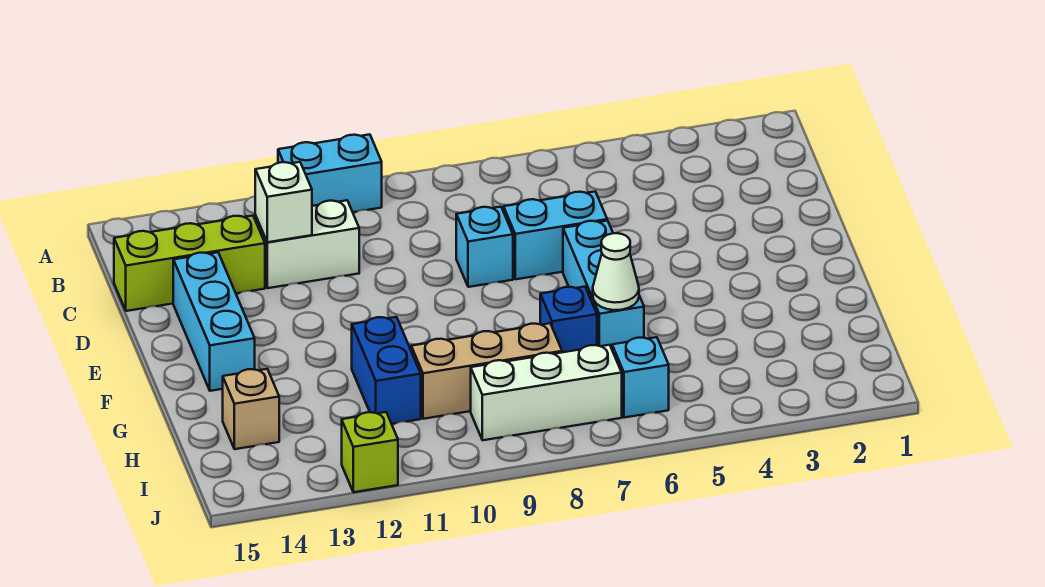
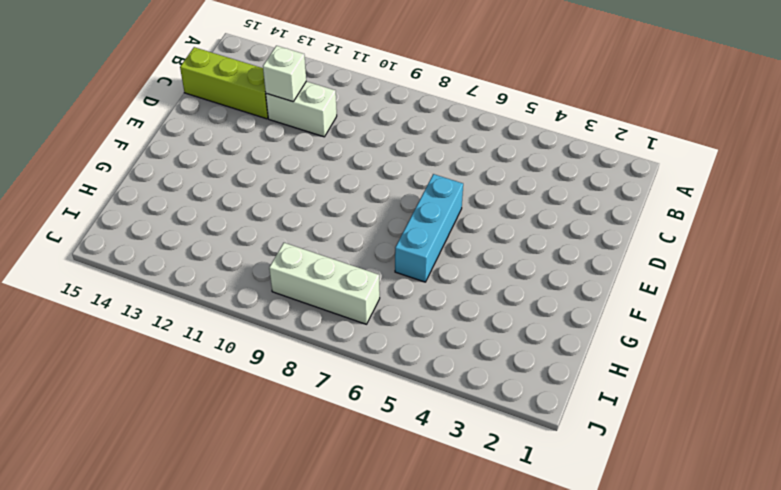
none -> cyan 1x2 brick [278,134,382,212]
none -> cyan 1x2 brick [504,192,607,279]
none -> cyan 1x1 brick [456,207,513,287]

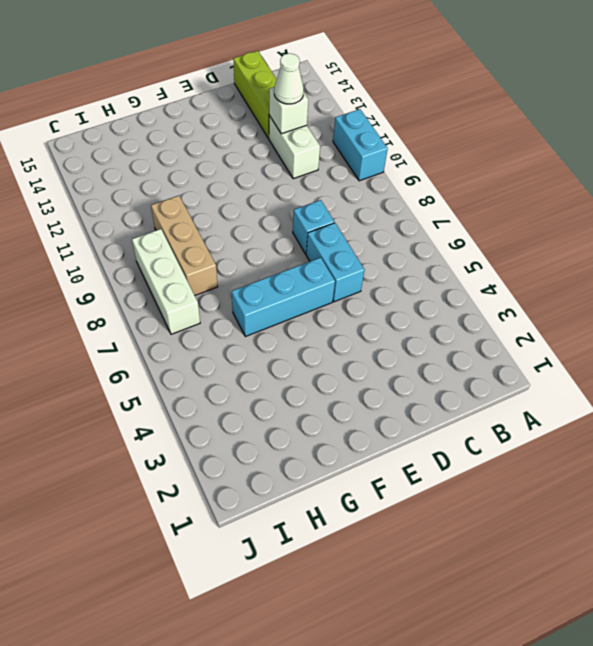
white 1x1 cone [274,53,304,104] -> white 1x1 cone moved to [593,233,639,310]
none -> cyan 1x3 brick [173,252,255,391]
none -> blue 1x1 brick [540,287,597,352]
none -> blue 1x2 brick [352,317,421,424]

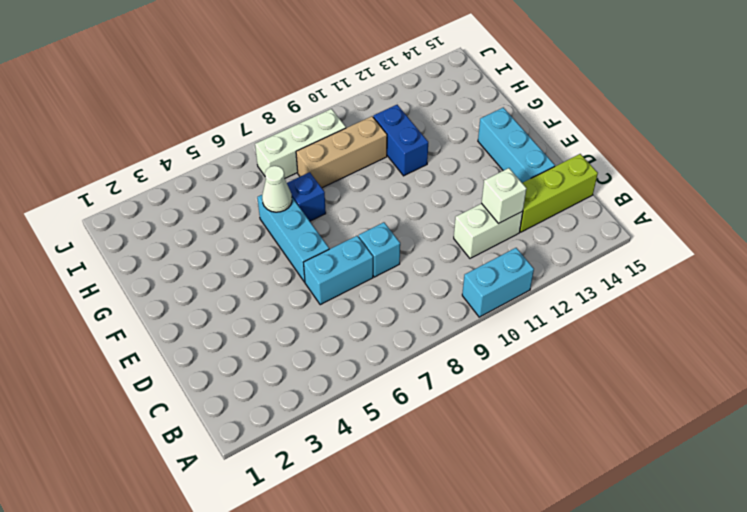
none -> tan 1x1 brick [223,369,279,449]
none -> cyan 1x1 brick [612,337,669,418]
none -> lime 1x1 brick [342,412,398,492]

